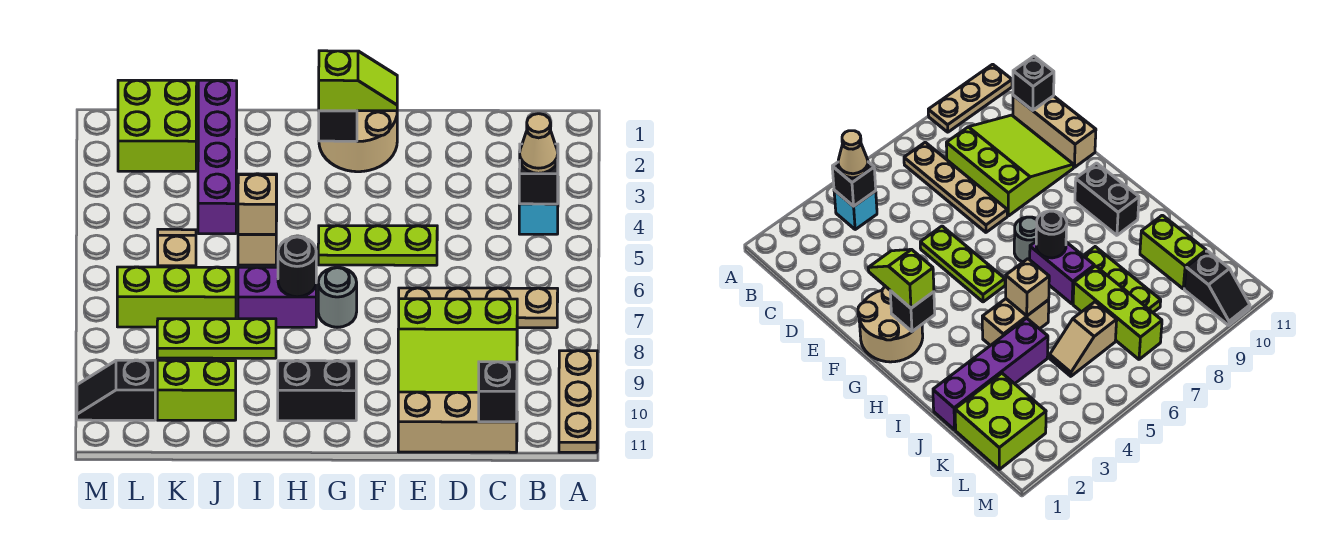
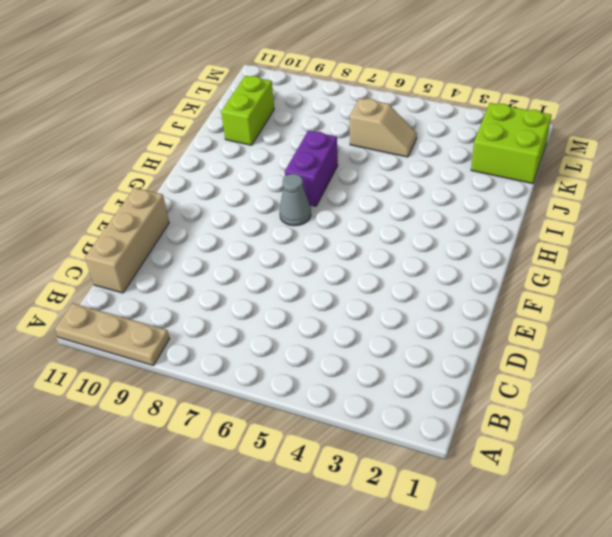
grey 1x1 cone [279,174,311,226] -> grey 1x1 round brick [318,268,357,327]
none -> cyan 1x1 brick [519,204,558,234]
none -> tan 1x4 plate [399,288,558,328]
none -> lime 3x3 slope [398,299,517,392]

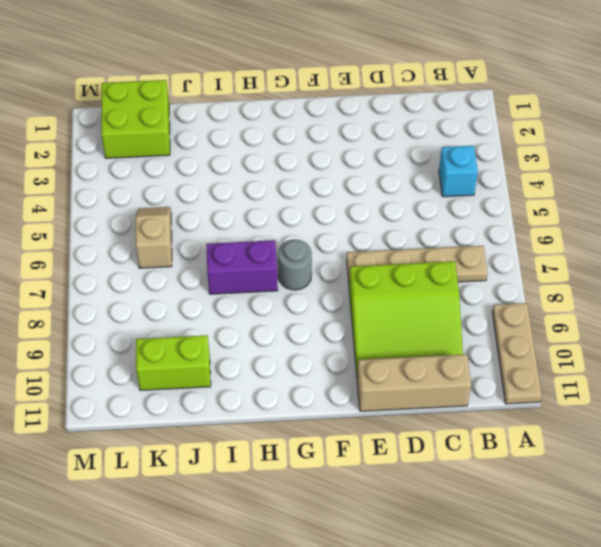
none -> lime 1x3 plate [318,226,437,265]
none -> tan 2x2 round brick [319,111,397,172]
none -> black 1x2 brick [278,361,356,421]

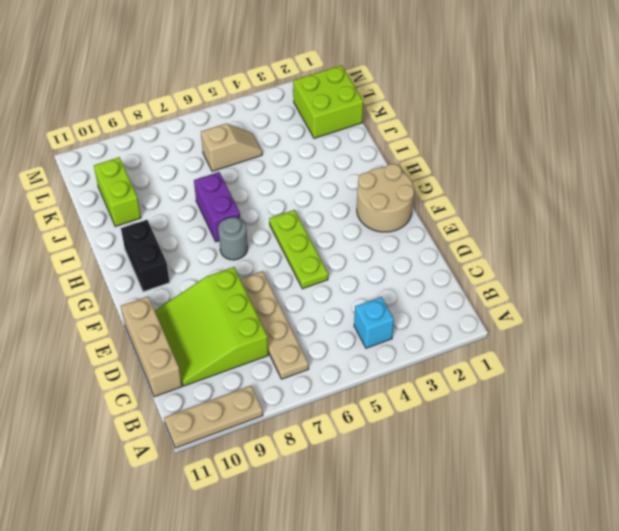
none -> tan 1x2 brick [238,174,277,265]
none -> lime 1x3 plate [157,319,276,358]
none -> purple 1x4 brick [198,80,237,234]

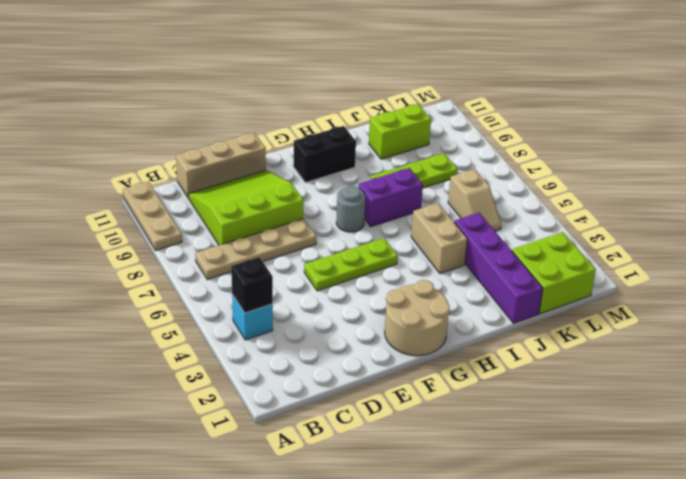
none -> lime 1x3 brick [117,267,236,327]
none -> black 1x2 slope [77,360,155,420]
none -> black 1x1 brick [479,362,517,422]

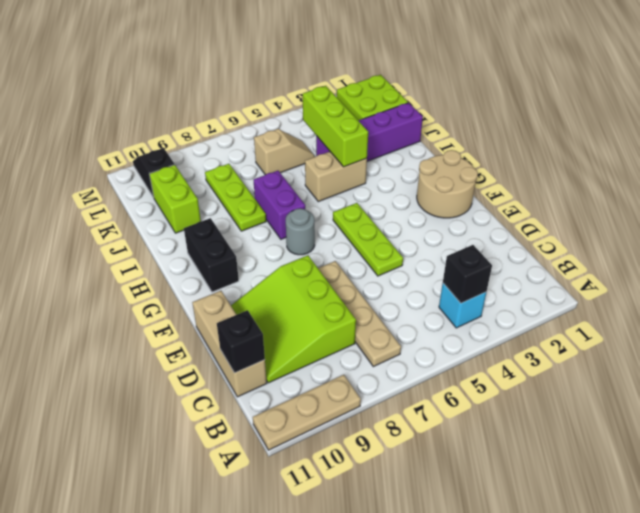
lime 1x3 brick [303,86,368,167] -> lime 1x3 brick moved to [117,267,236,327]
none -> black 1x1 brick [319,111,357,141]
none -> black 1x1 round brick [278,237,316,297]
none -> tan 1x1 brick [238,175,276,234]

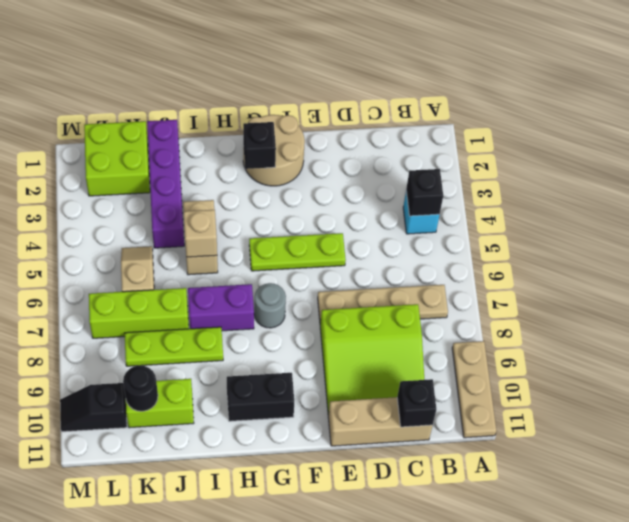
black 1x1 round brick [123,365,158,411] -> black 1x1 round brick moved to [278,237,316,297]
none -> tan 1x1 cone [520,114,558,173]
none -> lime 1x2 slope [319,51,397,111]

